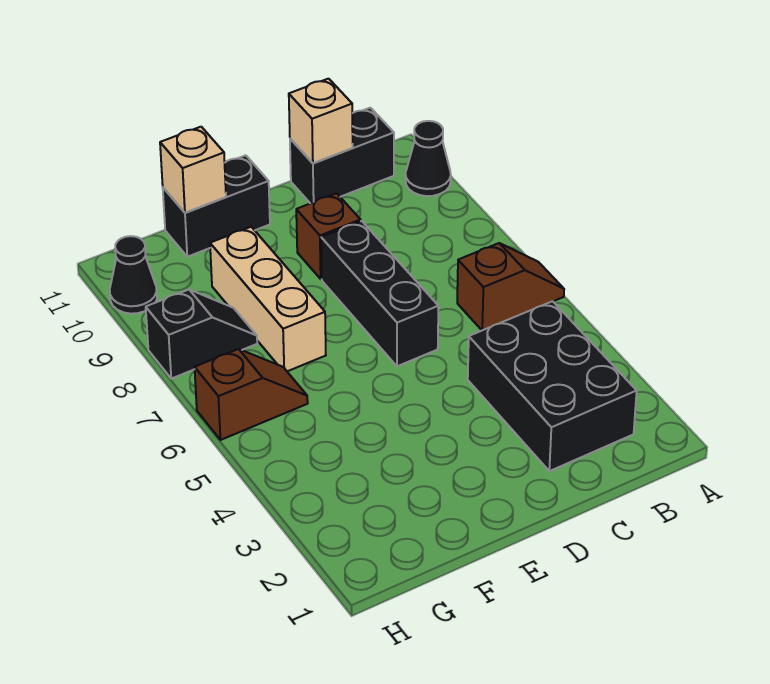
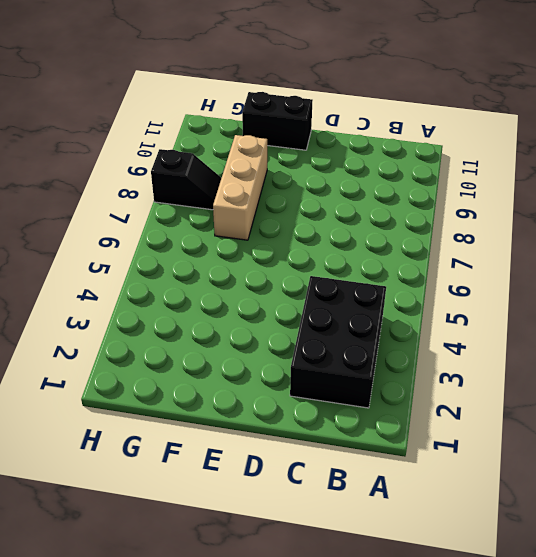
none -> brown 1x2 slope [457,243,564,330]
none -> black 1x1 cone [406,121,451,196]
none -> black 1x2 brick [290,108,394,203]

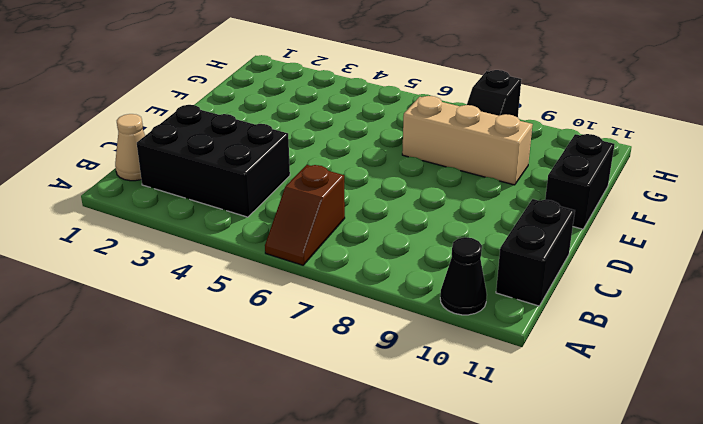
tan 1x1 cone [115,114,145,181] -> none
none -> black 1x3 brick [321,221,438,366]
none -> brown 1x1 brick [296,193,361,279]
none -> brown 1x2 slope [195,349,308,440]

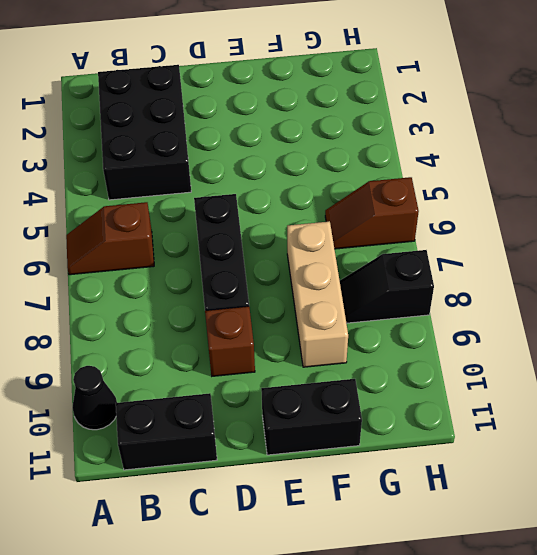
none -> black 1x1 cone [110,236,157,314]
none -> tan 1x1 brick [289,79,353,163]
none -> tan 1x1 brick [160,127,226,213]

